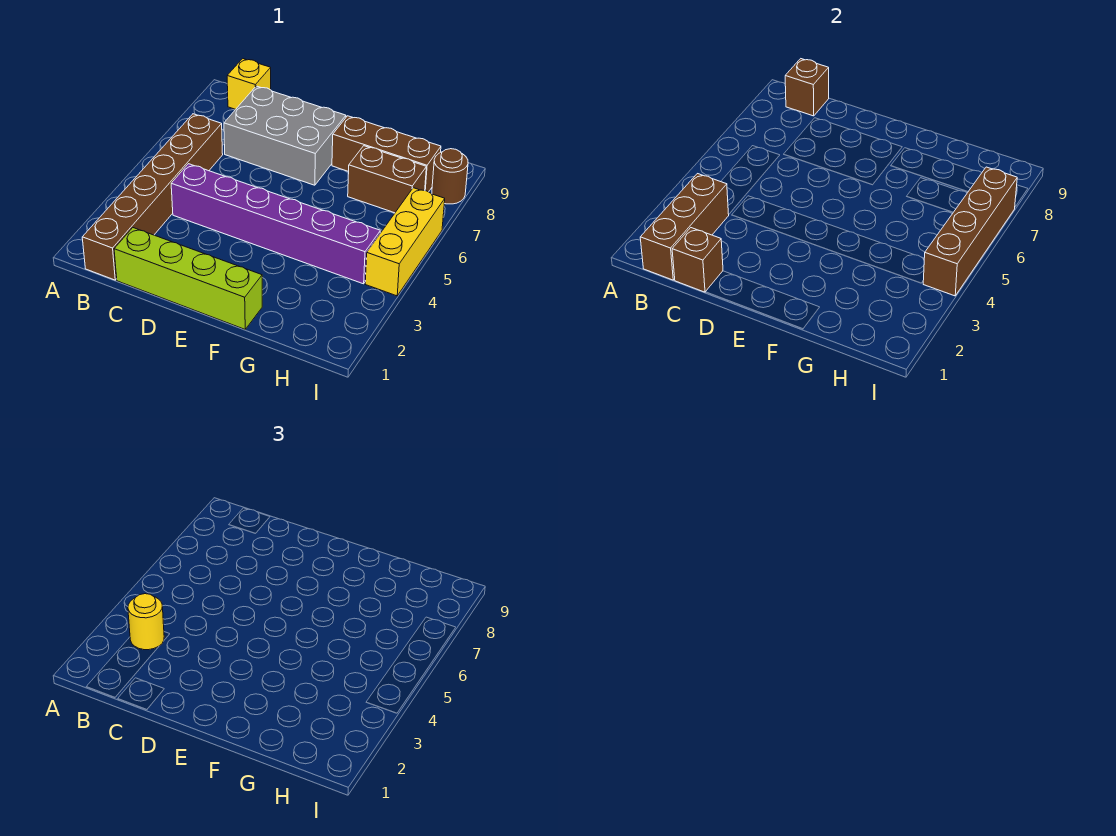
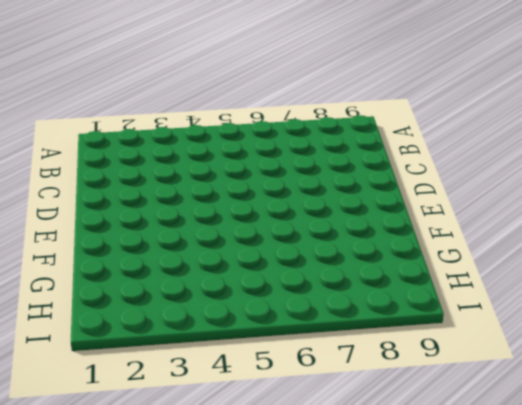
none -> brown 1x6 brick [82,114,223,280]
none -> yellow 1x1 brick [227,59,271,109]
none -> lime 1x4 brick [114,228,262,329]

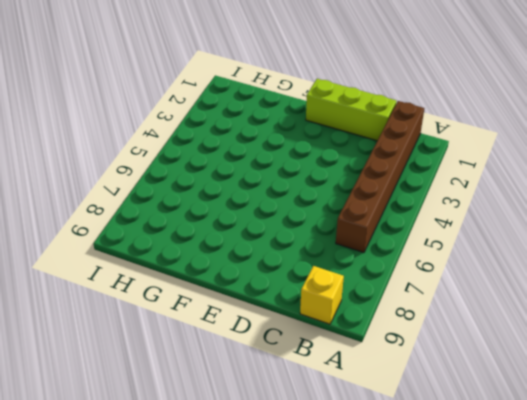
lime 1x3 brick [306,79,396,141] -> lime 1x4 brick [114,228,262,329]
none -> purple 1x6 brick [171,164,380,284]
none -> grey 2x3 brick [224,86,346,185]
none -> brown 1x3 brick [332,116,441,192]

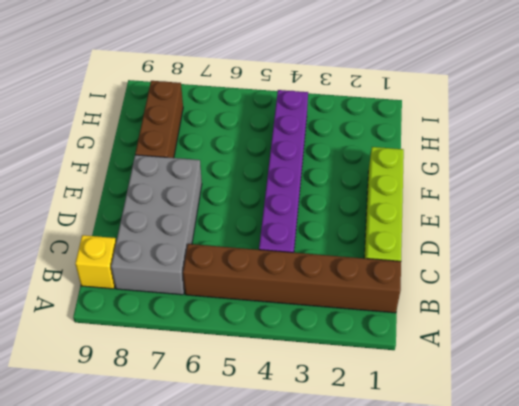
grey 2x4 brick [111,155,202,295] -> grey 2x3 brick [224,86,346,185]
none -> brown 1x2 brick [348,146,426,213]
none -> yellow 1x3 brick [365,188,445,296]
none -> brown 1x1 round brick [432,149,468,204]

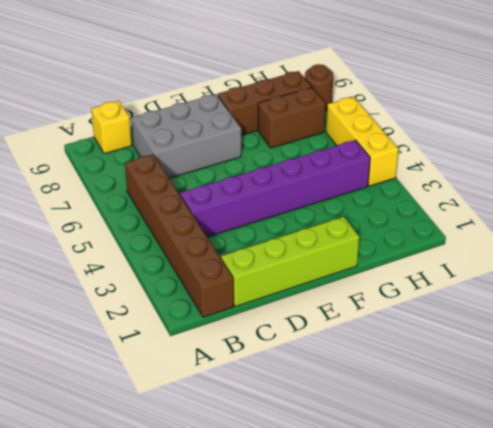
none -> brown 1x3 brick [640,174,729,280]
none -> brown 1x1 brick [785,59,829,116]
none -> brown 1x1 brick [672,228,723,292]

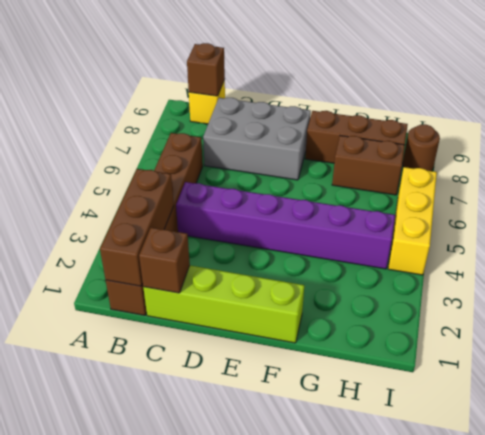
none -> brown 1x4 brick [923,167,1017,296]
none -> yellow 1x1 round brick [128,594,164,650]

